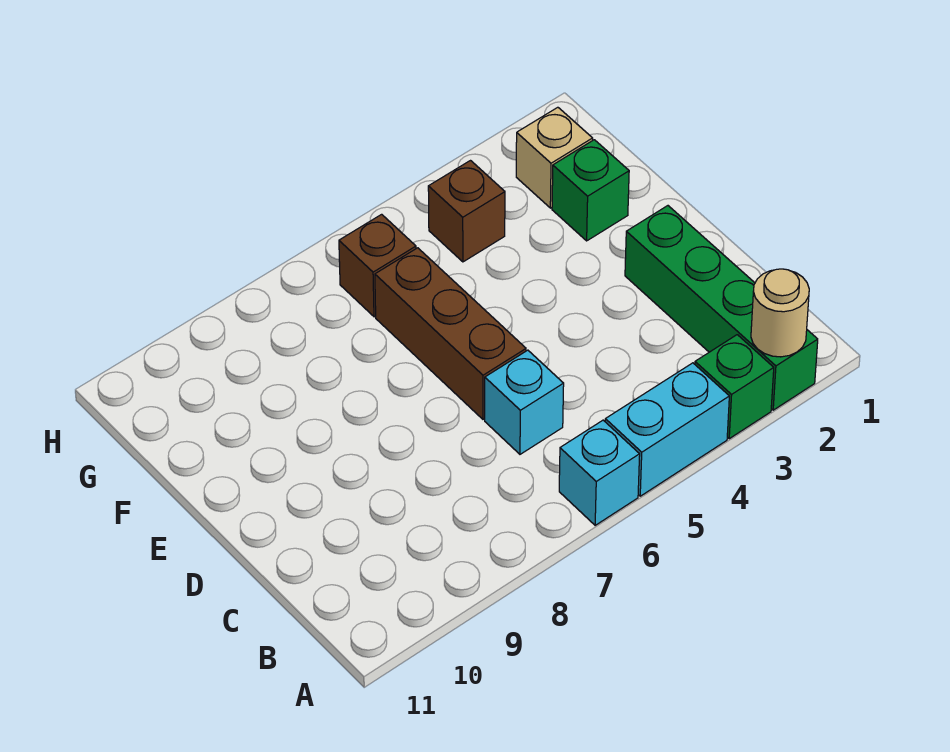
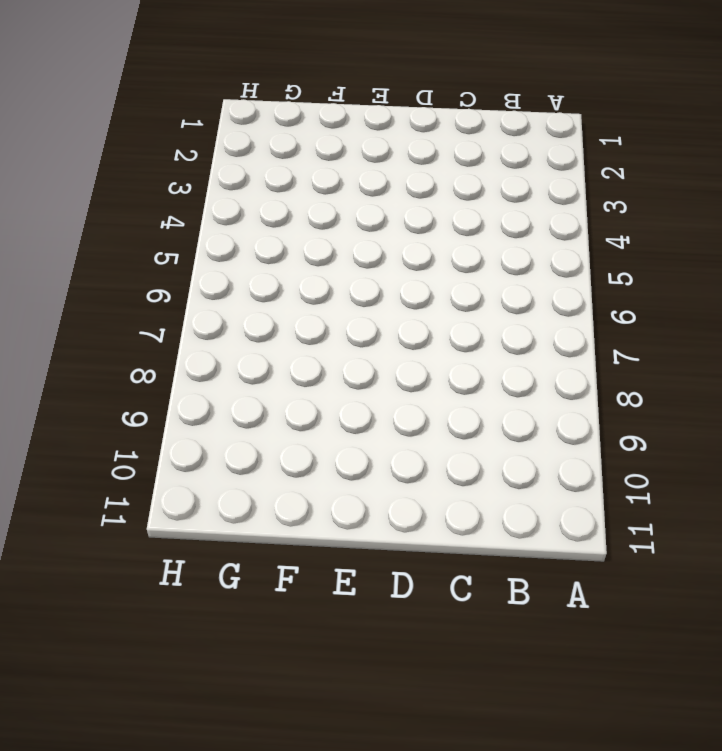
none -> green 1x4 brick [625,206,818,410]
none -> green 1x1 brick [695,335,774,439]

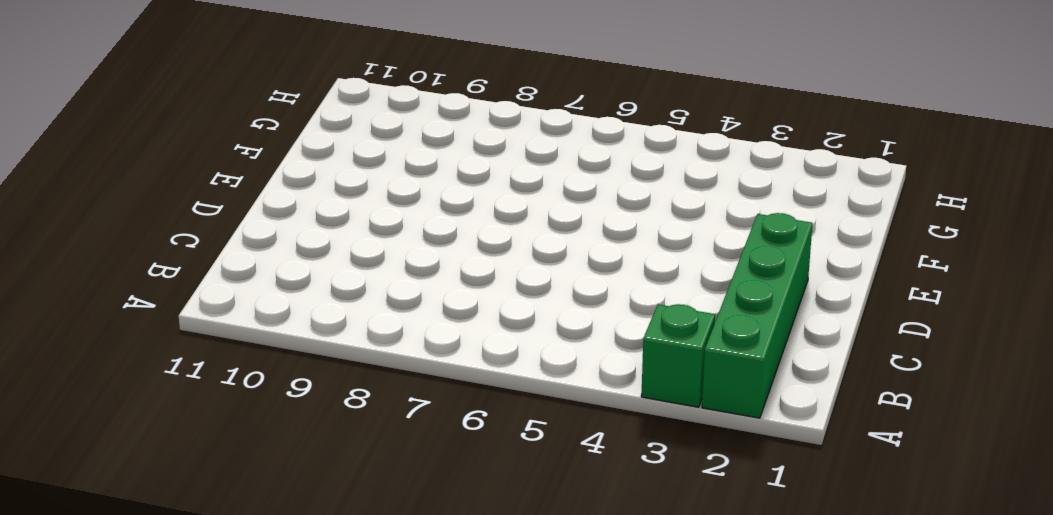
none -> cyan 1x2 brick [605,363,729,496]
none -> cyan 1x1 brick [559,420,640,525]

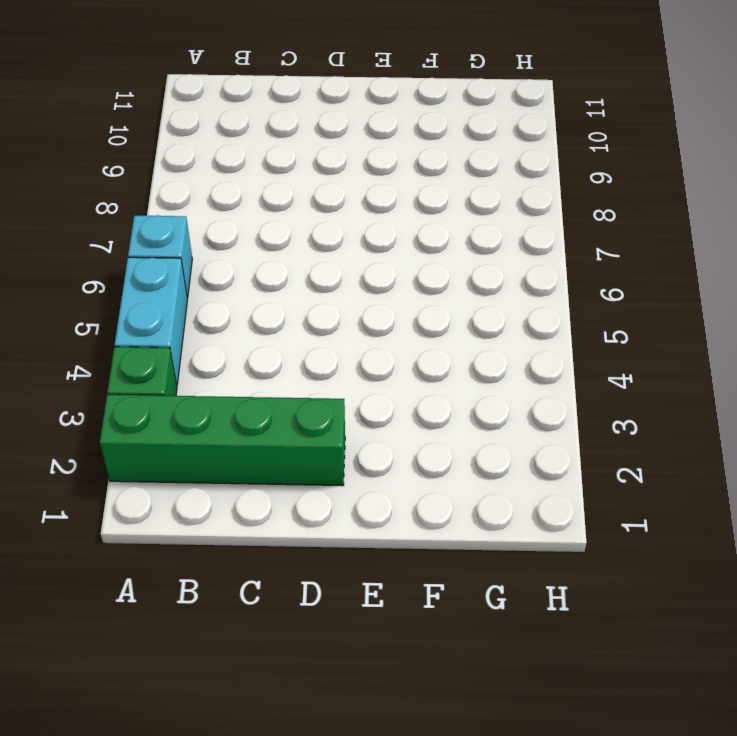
none -> cyan 1x1 brick [485,350,564,454]
none -> brown 1x3 brick [375,248,526,419]

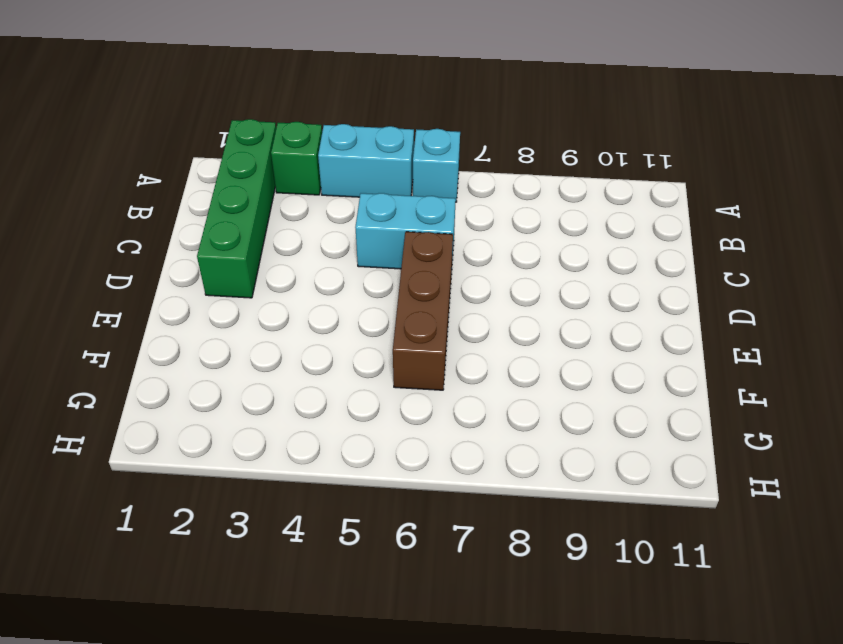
cyan 1x2 brick [355,193,456,269] -> cyan 1x1 brick [485,350,564,454]
none -> green 1x1 brick [552,140,629,241]
none -> tan 1x1 brick [516,107,593,208]

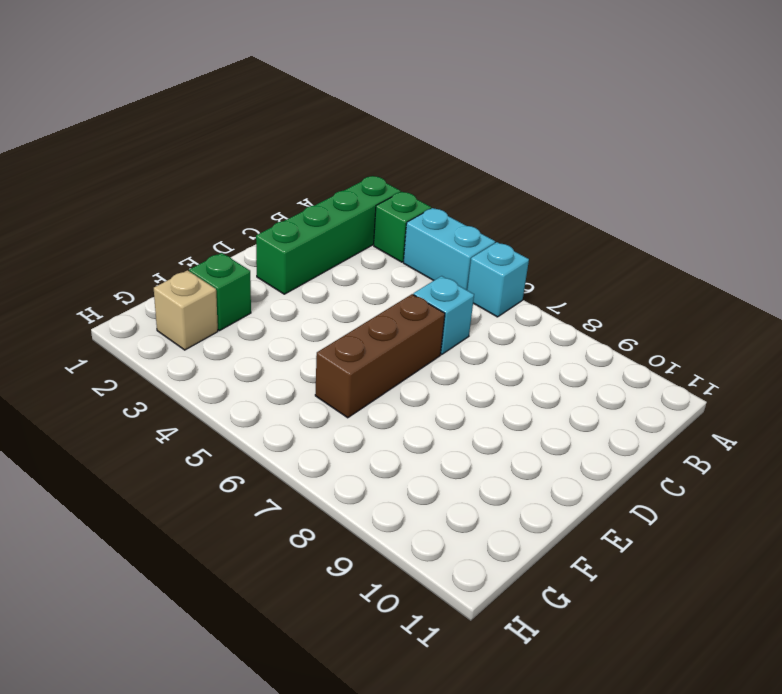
none -> brown 1x1 brick [428,161,505,262]
none -> brown 1x1 brick [339,214,416,317]

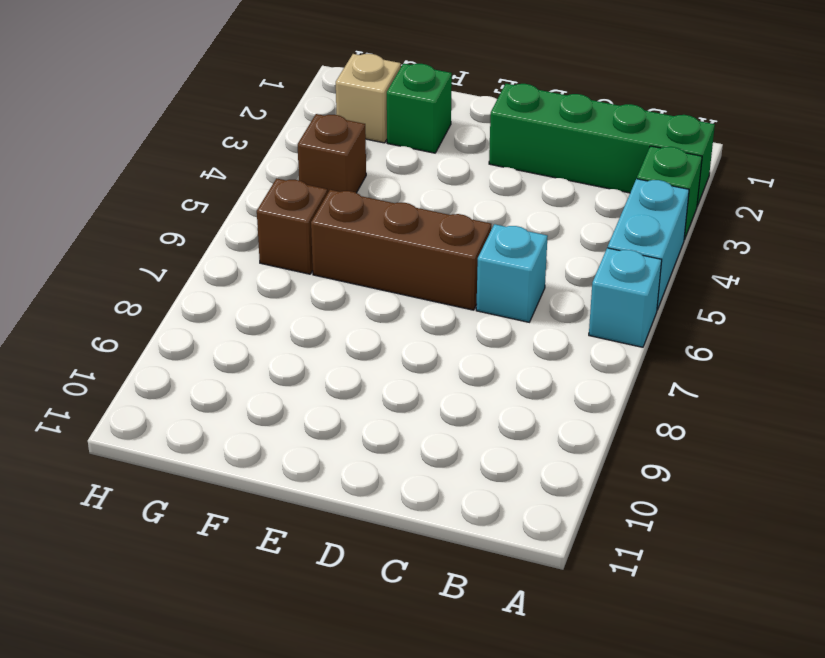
none -> tan 1x1 round brick [751,269,809,357]

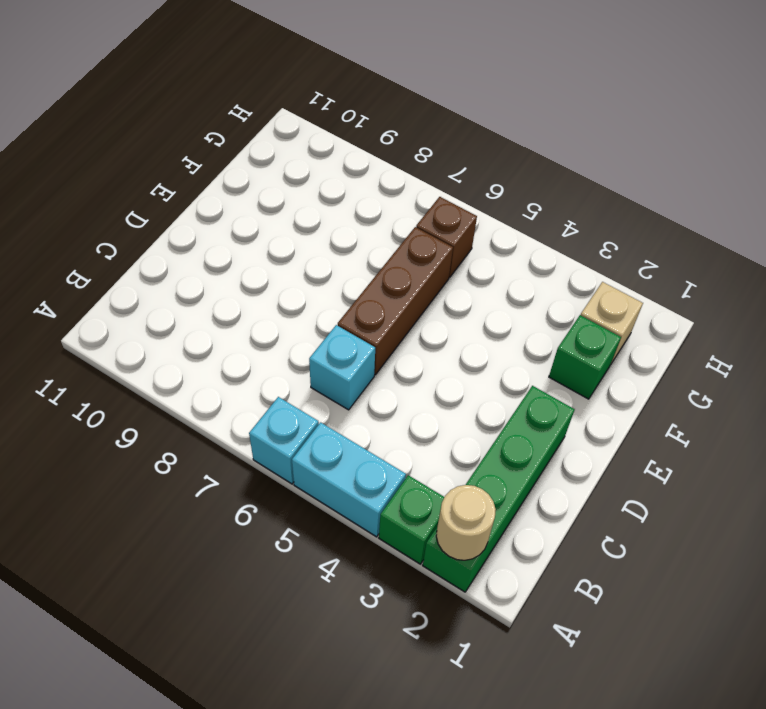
none -> brown 1x1 brick [428,161,505,262]

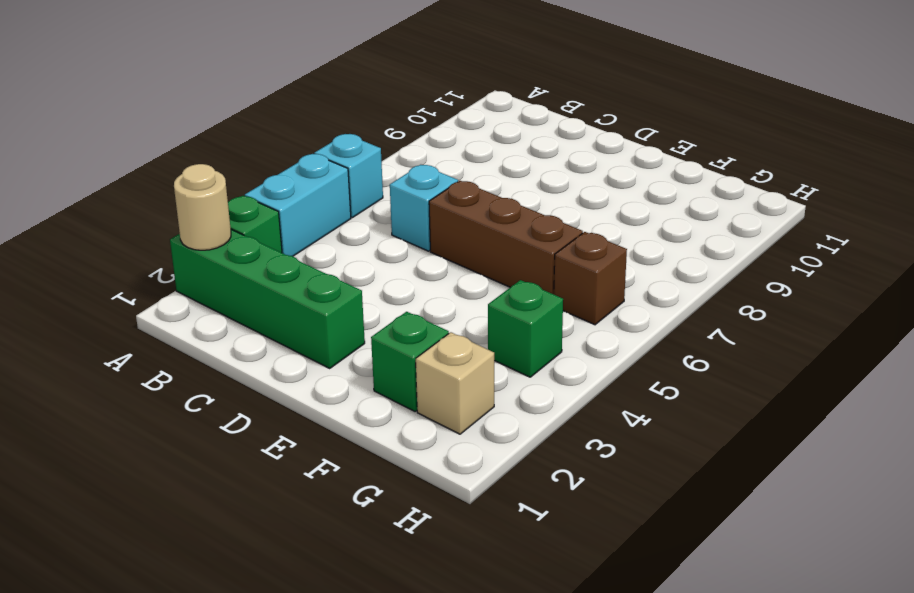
green 1x1 brick [488,280,563,377] -> brown 1x1 brick [428,161,505,262]

